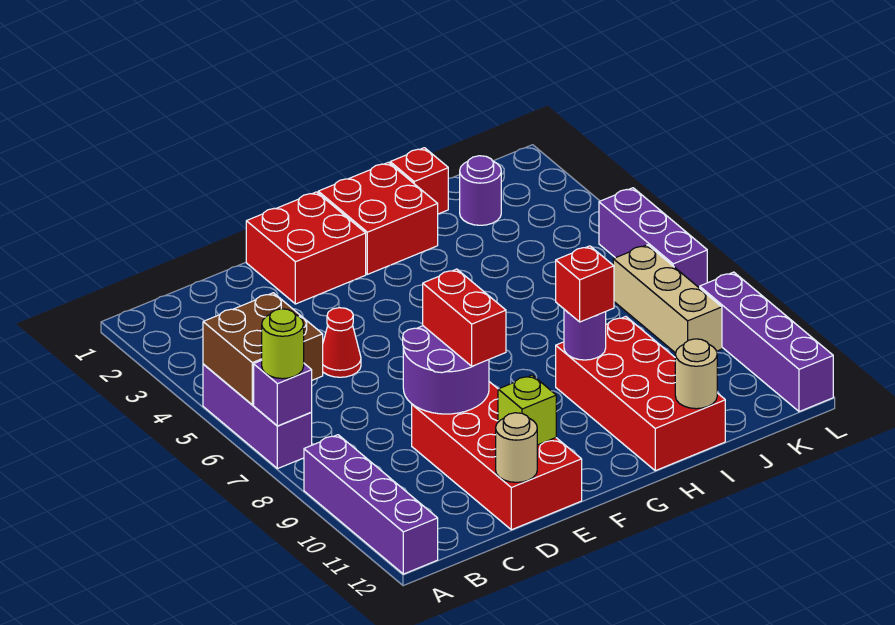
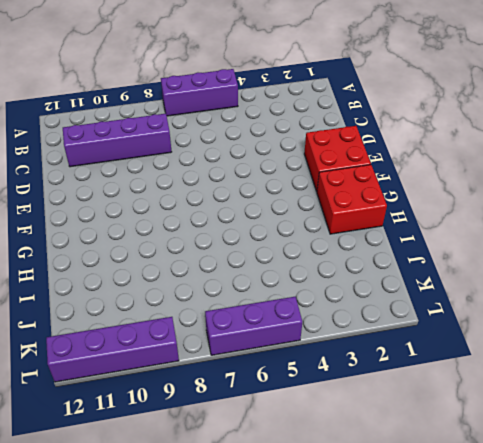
purple 1x4 brick [63,114,172,167] -> purple 1x4 brick moved to [304,435,438,574]
none -> red 1x1 cone [323,308,361,377]
none -> red 2x4 brick [412,382,582,530]
none -> red 2x4 brick [556,317,725,471]

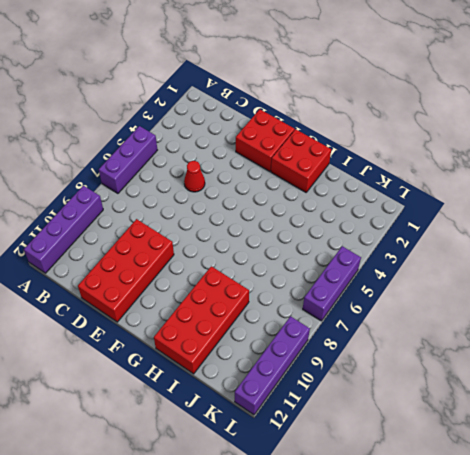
none -> red 1x1 brick [390,148,448,214]
none -> purple 1x1 round brick [460,156,501,225]
none -> tan 1x3 brick [613,245,722,353]

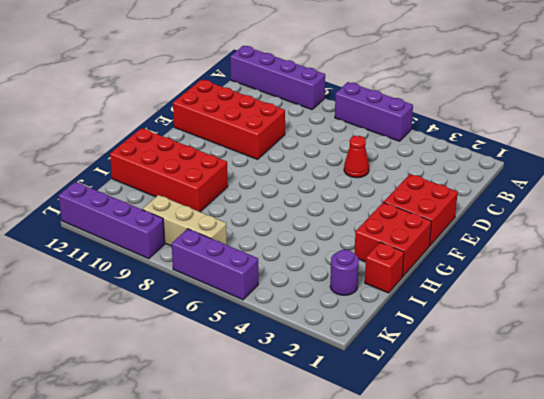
none -> brown 2x2 brick [203,293,323,405]
none -> purple 1x1 brick [254,360,312,426]
none -> purple 2x2 round brick [403,326,489,414]

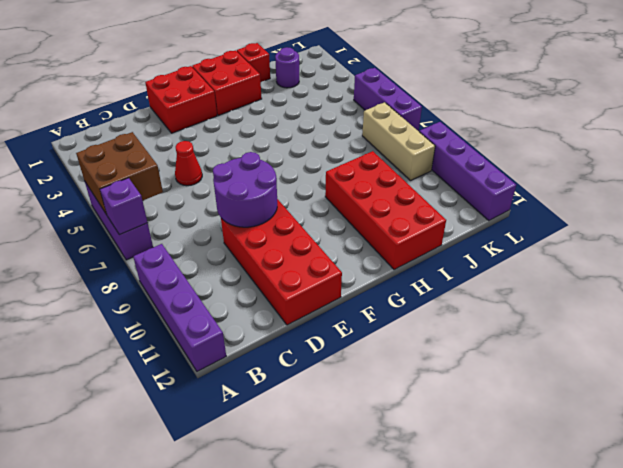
none -> tan 1x1 round brick [496,413,537,482]
none -> lime 1x1 brick [498,375,556,445]
none -> purple 1x1 round brick [564,309,606,360]

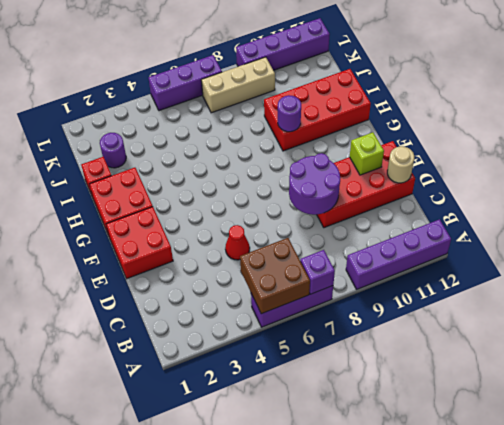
none -> tan 1x1 round brick [675,339,717,409]
none -> lime 1x1 round brick [262,309,304,379]
none -> red 1x2 brick [423,269,506,366]

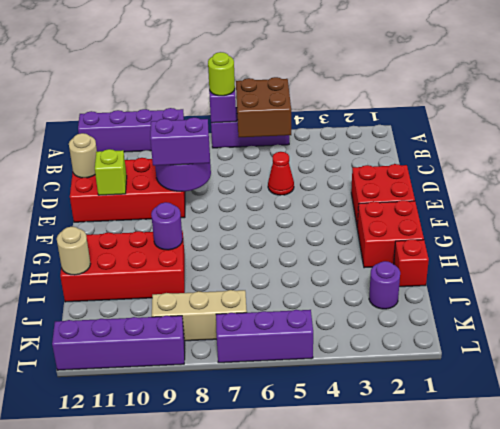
purple 1x2 brick [150,117,210,166] -> red 1x2 brick [423,269,506,366]
none -> red 1x1 brick [556,246,614,322]

